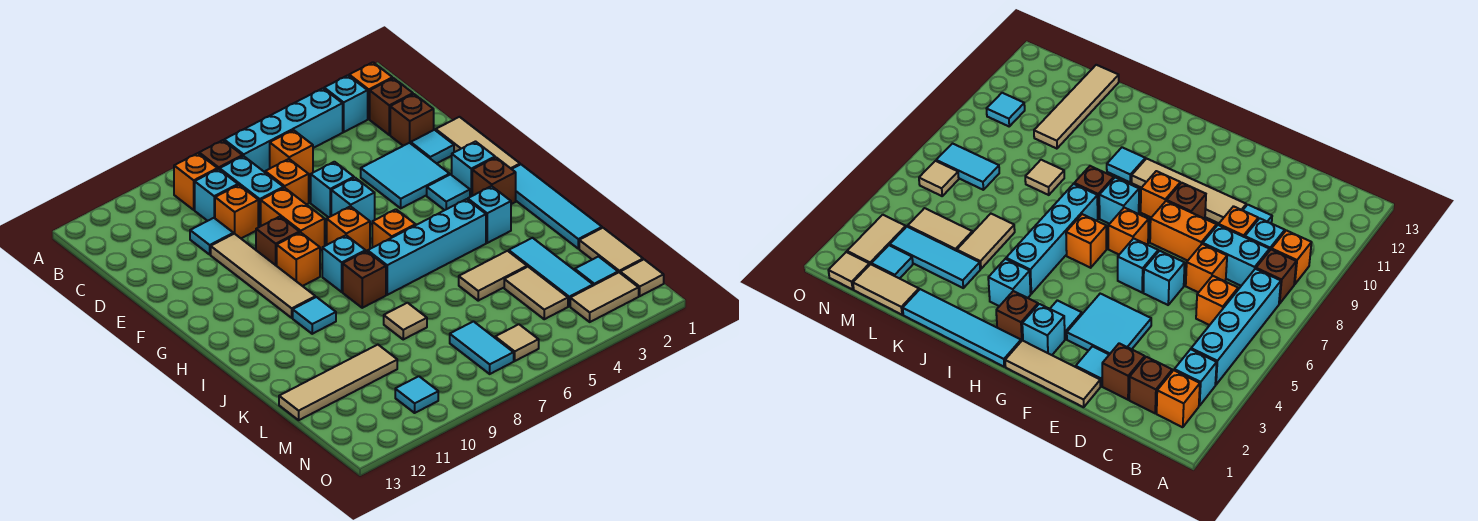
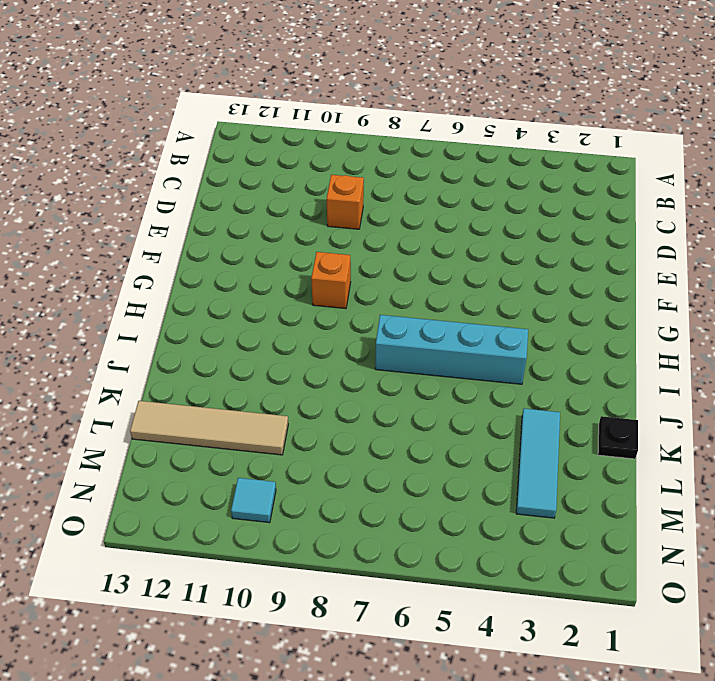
black 1x1 plate [598,416,638,459] -> cyan 1x4 tile [512,165,602,249]
none -> orange 1x1 brick [349,62,393,119]
none -> cyan 1x1 brick [324,75,368,132]
none -> cyan 1x4 brick [224,88,343,172]
none -> brown 1x1 brick [199,140,242,170]

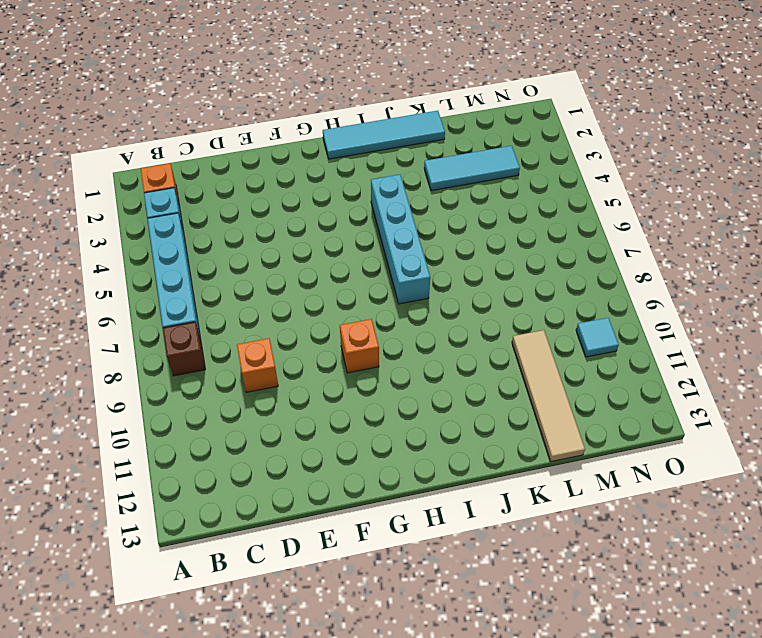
none -> orange 1x1 brick [174,153,217,210]
none -> brown 1x1 brick [370,78,413,135]
none -> orange 1x1 brick [270,130,313,177]
none -> cyan 1x2 brick [220,156,283,227]

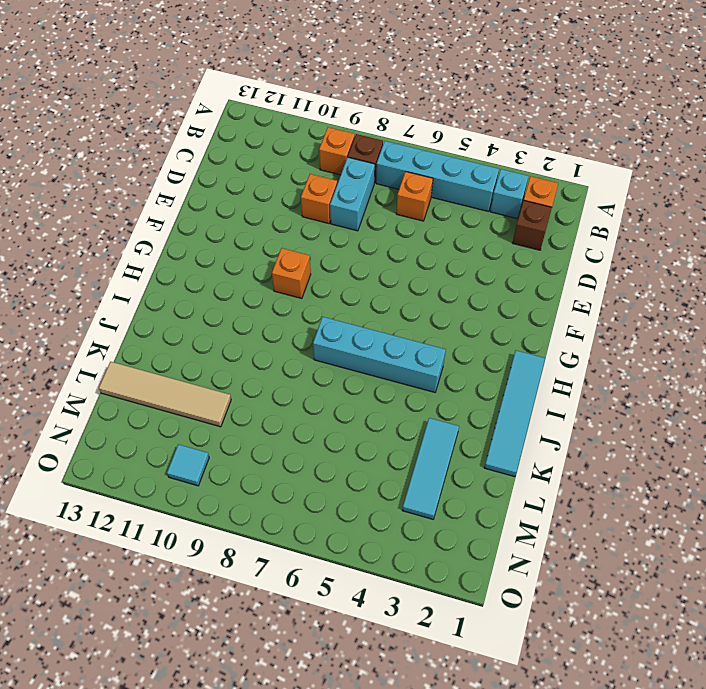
none -> cyan 1x1 brick [195,169,238,221]
none -> brown 1x1 brick [390,94,434,146]
none -> orange 1x1 brick [265,159,309,205]
none -> cyan 1x1 tile [190,218,233,254]

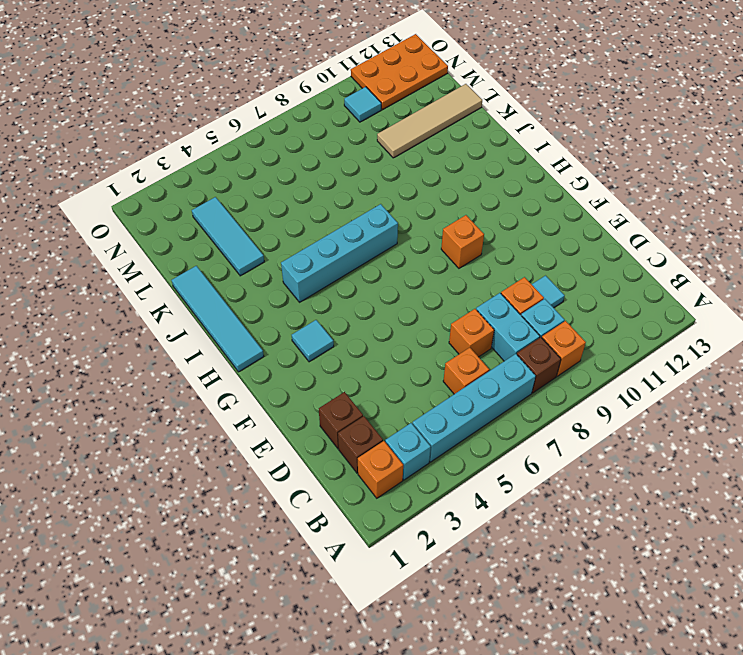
orange 2x3 plate [351,34,448,109] -> none
none -> tan 1x3 tile [436,117,520,169]
none -> cyan 1x1 tile [411,130,454,163]
none -> cyan 2x2 tile [361,143,450,208]
none -> cyan 1x1 brick [311,162,354,217]

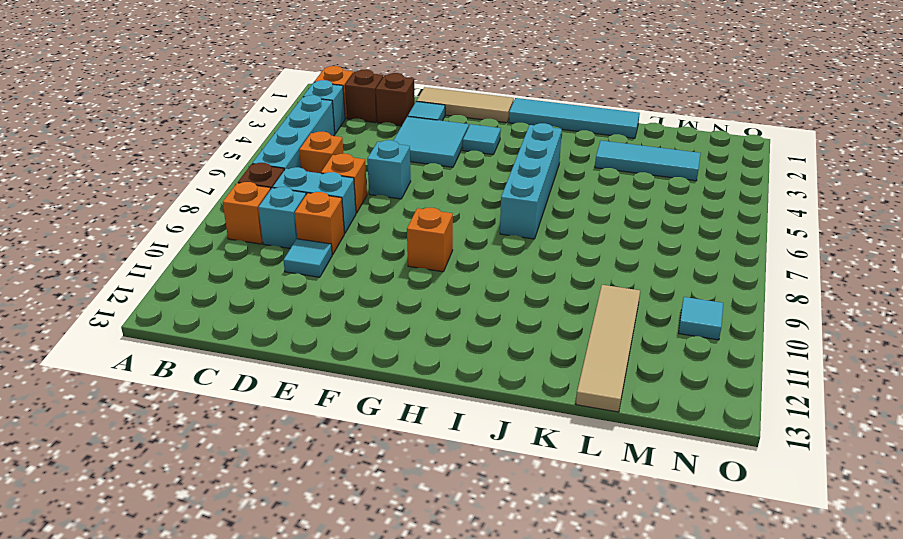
none -> orange 1x2 brick [261,188,325,250]
none -> tan 1x4 tile [211,234,315,318]
none -> cyan 1x1 brick [331,178,375,224]
none -> brown 1x1 brick [256,217,299,266]

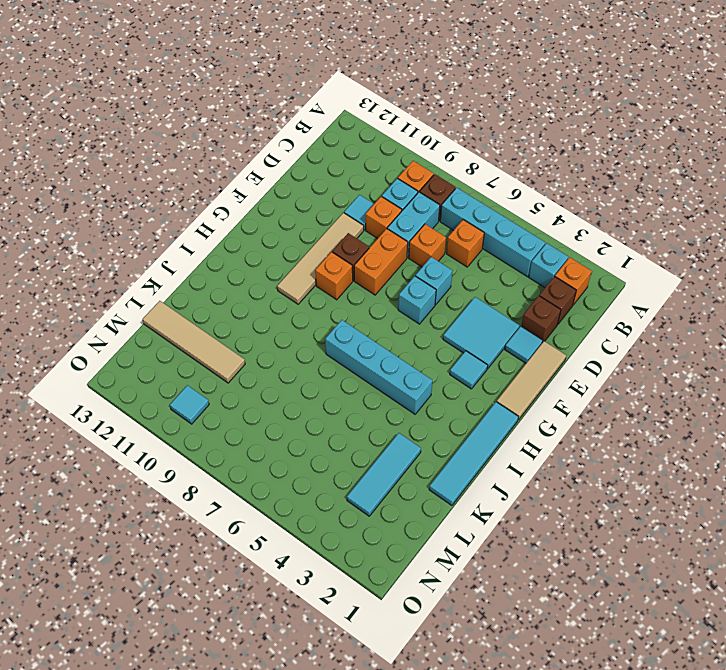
none -> cyan 1x1 brick [452,142,495,197]
none -> orange 1x1 brick [327,206,370,252]
none -> brown 1x1 brick [472,157,516,204]
none -> orange 1x1 brick [372,209,416,248]

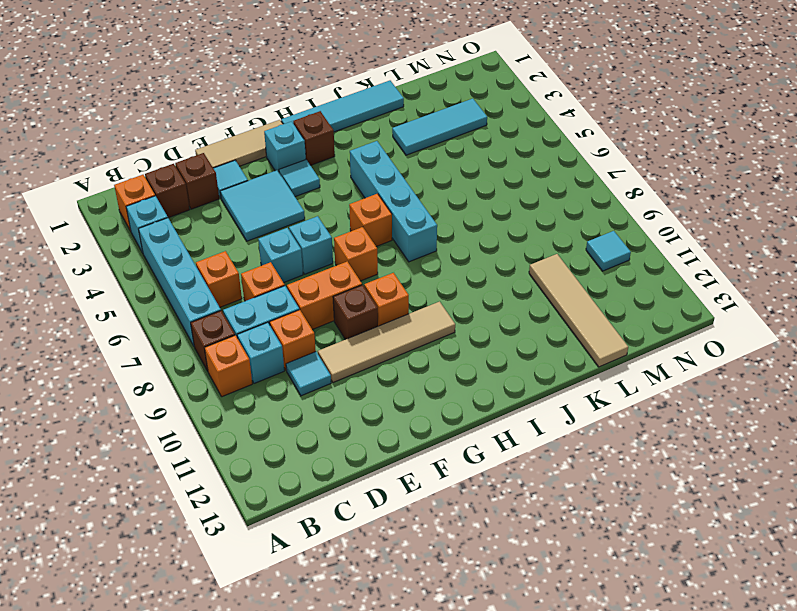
none -> cyan 1x1 brick [322,235,366,292]
none -> cyan 1x1 brick [468,186,511,243]
none -> brown 1x1 brick [343,251,386,308]
none -> cyan 1x1 tile [293,297,336,334]

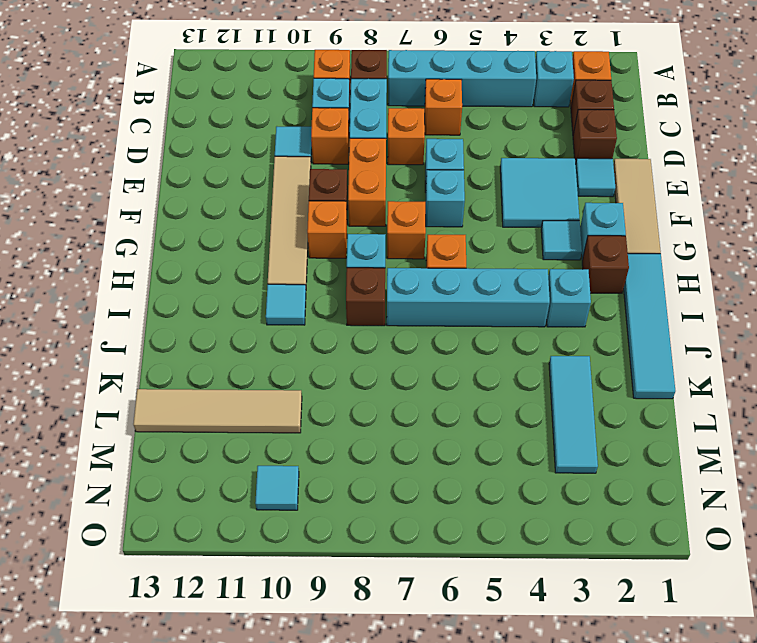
none -> tan 1x2 tile [459,251,527,301]
none -> tan 1x1 tile [384,303,427,339]
none -> tan 1x2 tile [579,228,643,273]
none -> tan 1x2 tile [504,267,568,319]

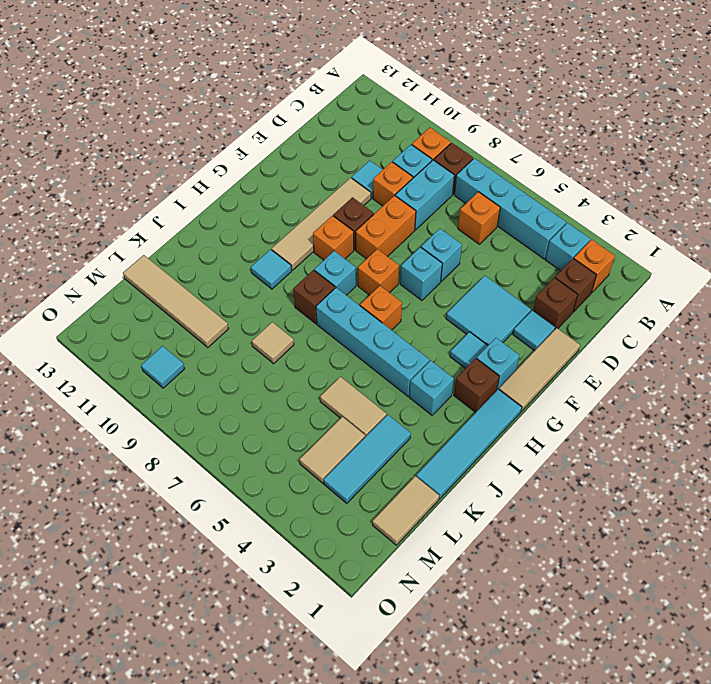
none -> orange 1x1 brick [265,159,309,205]
none -> cyan 1x1 tile [575,257,618,286]
none -> cyan 1x2 tile [450,321,514,374]
none -> tan 1x1 tile [620,260,664,296]

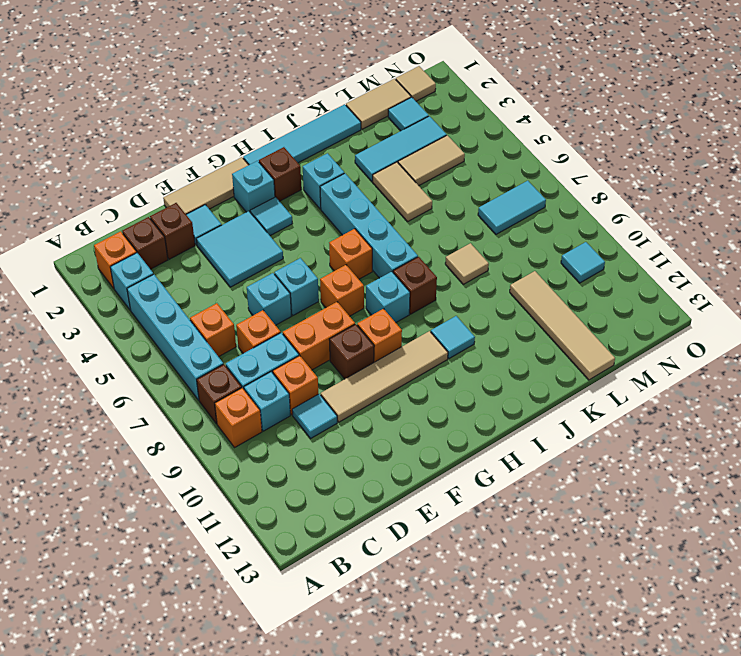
none -> tan 1x2 tile [570,273,639,322]
none -> tan 1x1 tile [495,324,539,361]

